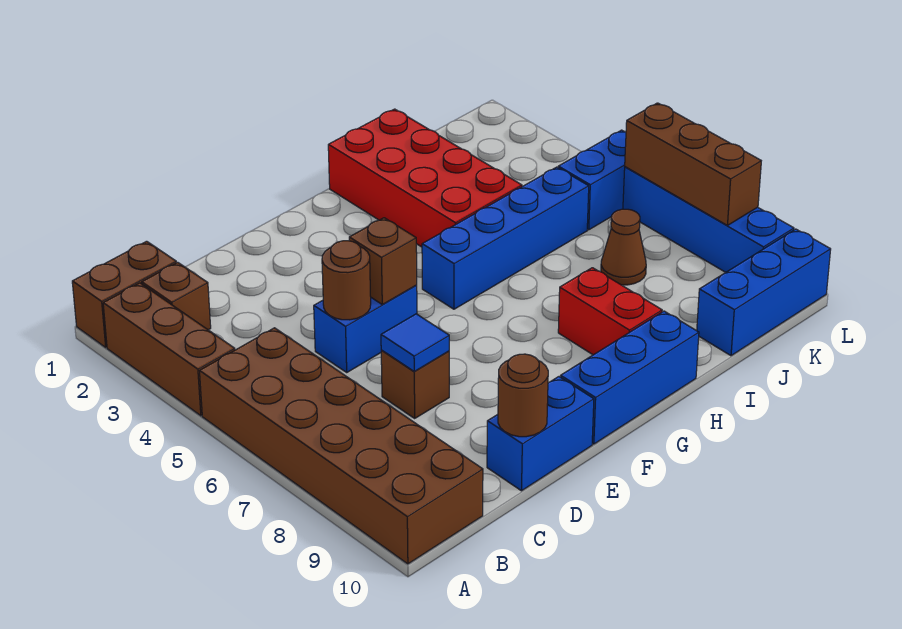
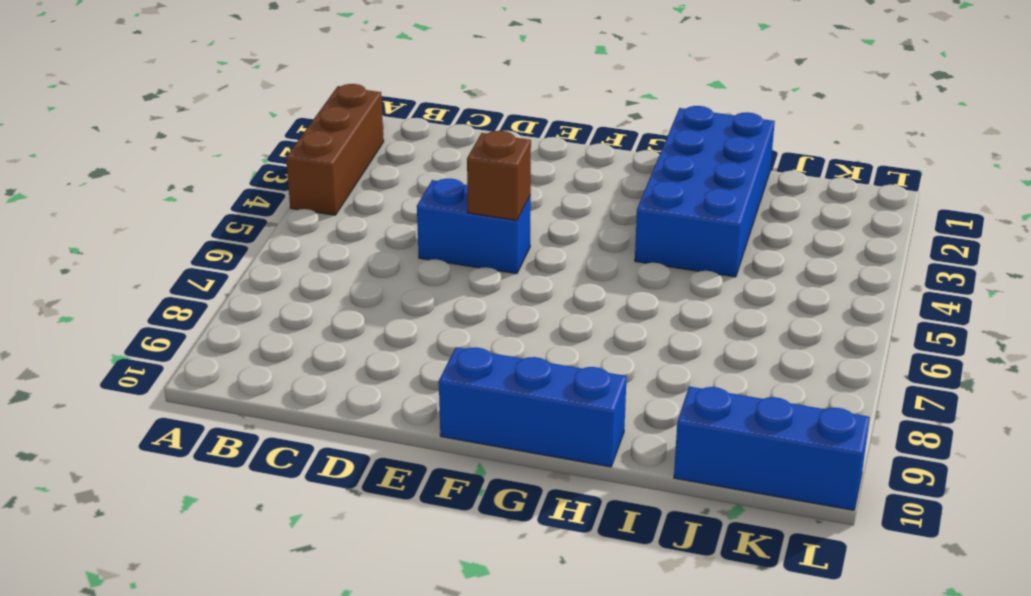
blue 2x4 brick [635,106,775,277] -> red 2x4 brick [328,109,522,247]
none -> brown 1x2 brick [72,241,176,347]
none -> brown 2x6 brick [200,328,483,564]
none -> brown 1x1 brick [142,262,211,330]

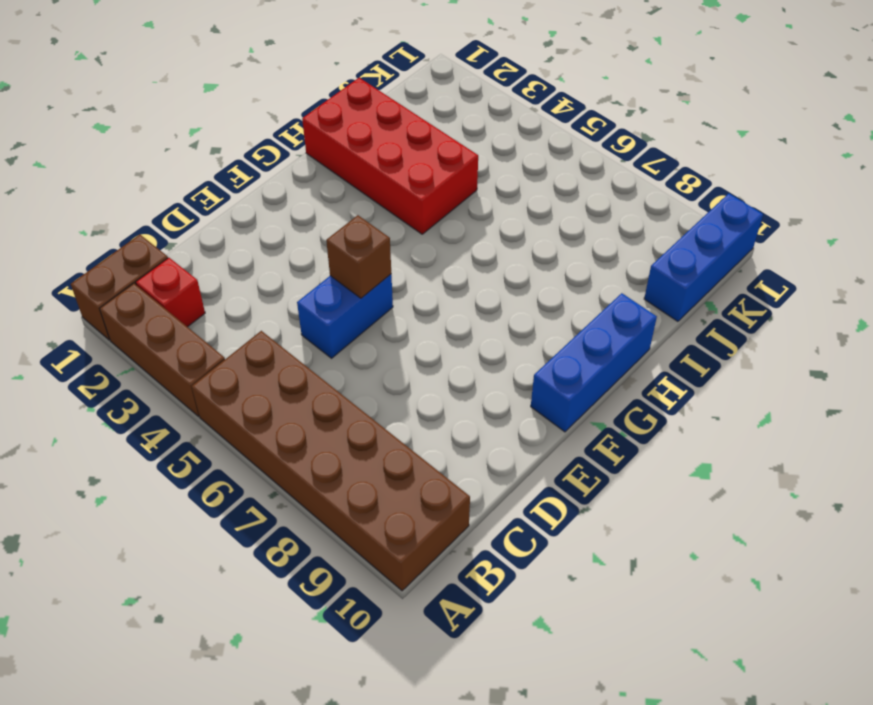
red 1x1 brick [136,258,205,327] -> brown 1x1 brick [142,262,211,330]
none -> brown 1x1 brick [381,350,449,418]
none -> blue 1x2 brick [487,377,594,491]
none -> blue 1x4 brick [422,167,589,309]

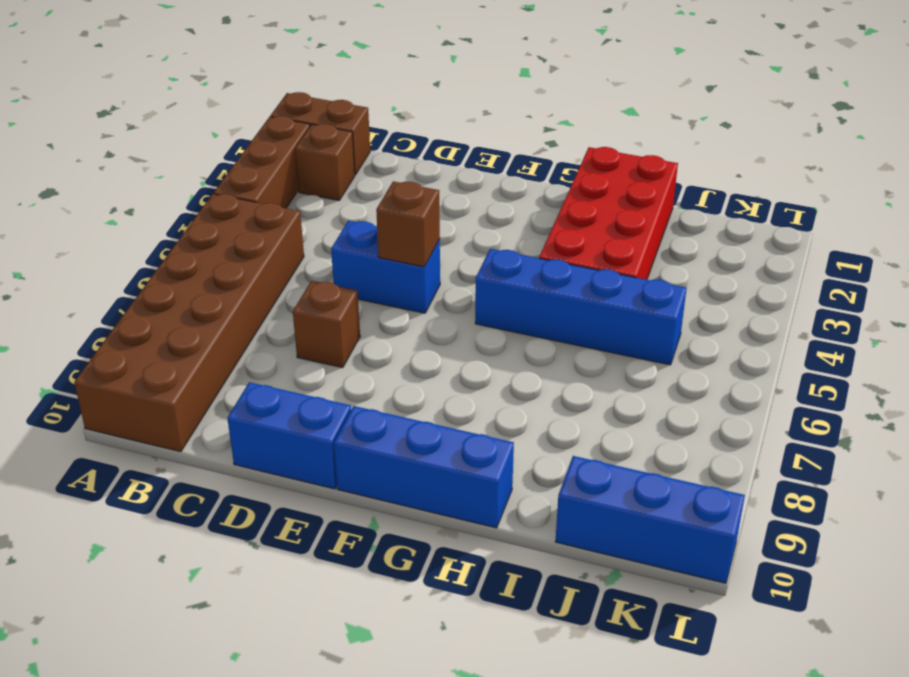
none -> red 1x2 brick [558,268,662,355]
none -> brown 1x1 cone [601,209,646,285]
none -> blue 1x2 brick [558,130,626,230]

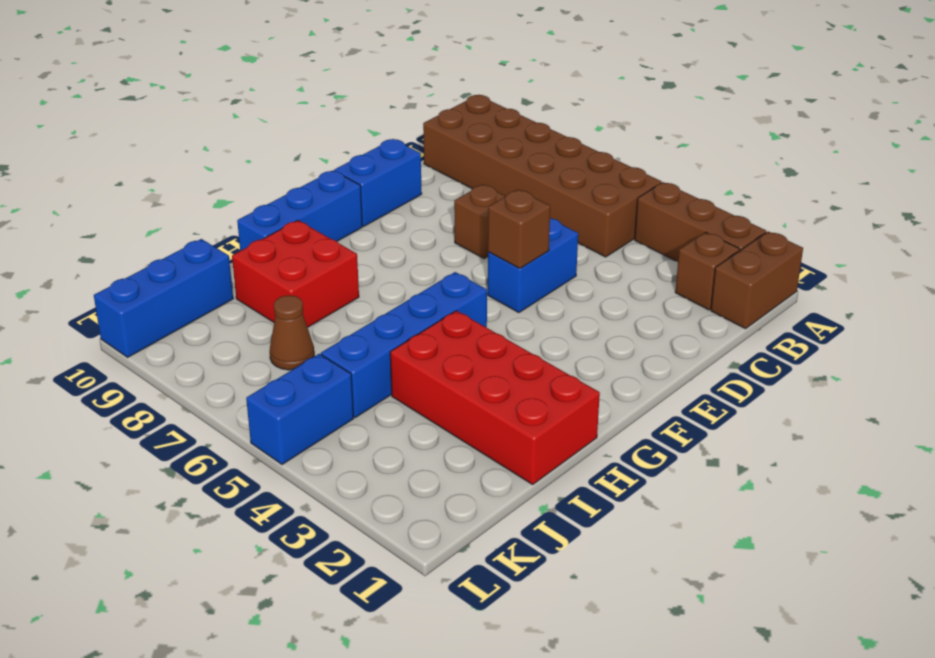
red 2x2 brick [232,220,359,328] -> red 1x2 brick [558,268,662,355]
none -> blue 1x4 brick [623,167,794,272]
none -> brown 1x1 round brick [322,241,371,320]
none -> blue 1x1 tile [381,314,449,371]

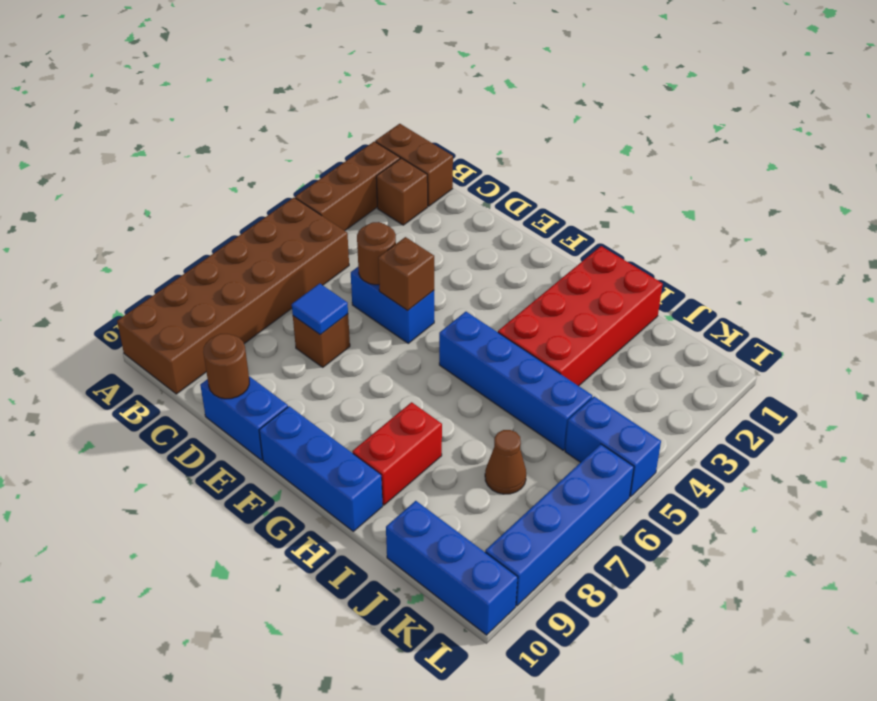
none -> brown 1x3 brick [625,103,761,225]

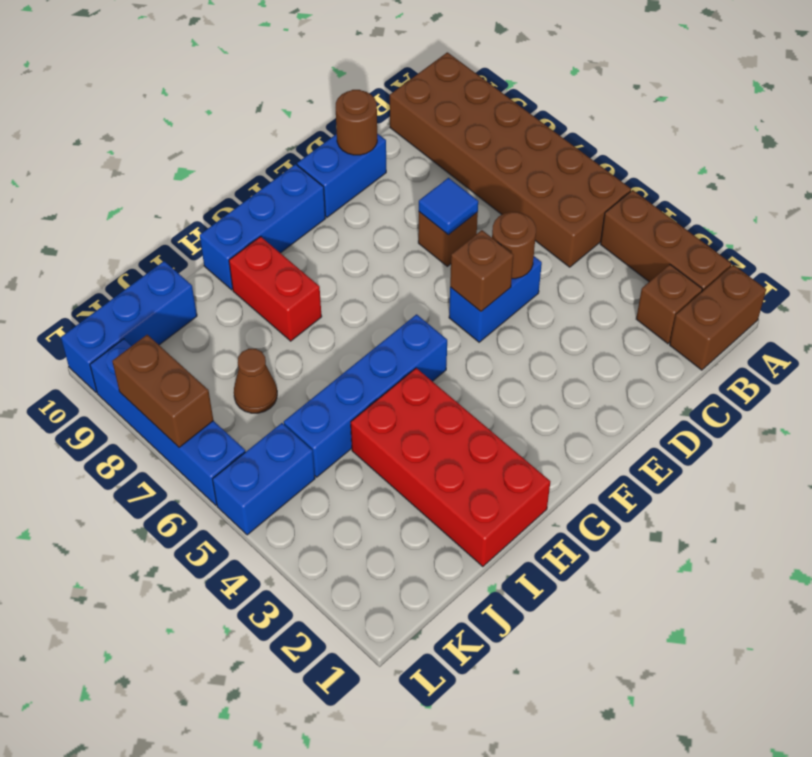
brown 1x2 brick [112,335,213,447] -> brown 1x3 brick [625,103,761,225]

